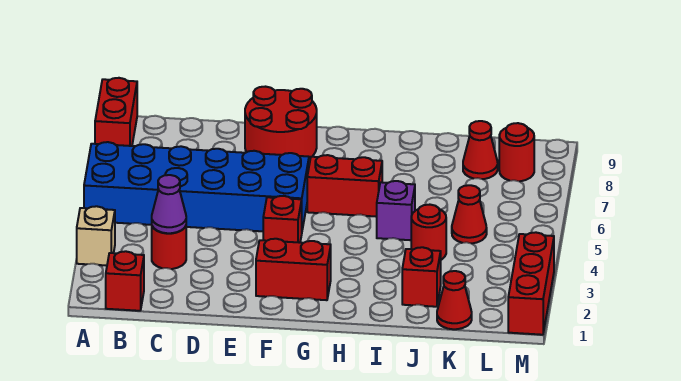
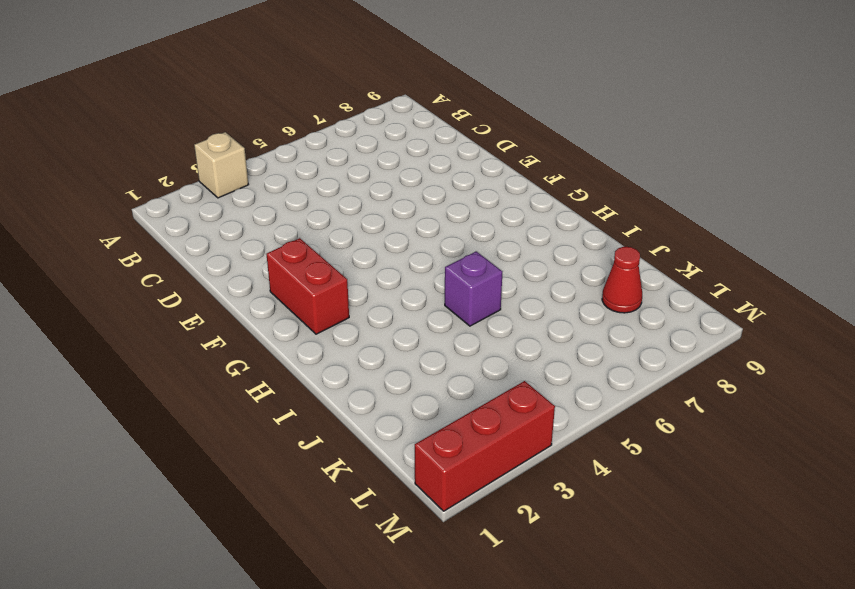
none -> blue 2x6 brick [84,142,309,231]
none -> red 1x2 brick [95,78,137,146]
none -> red 1x1 brick [106,251,144,311]

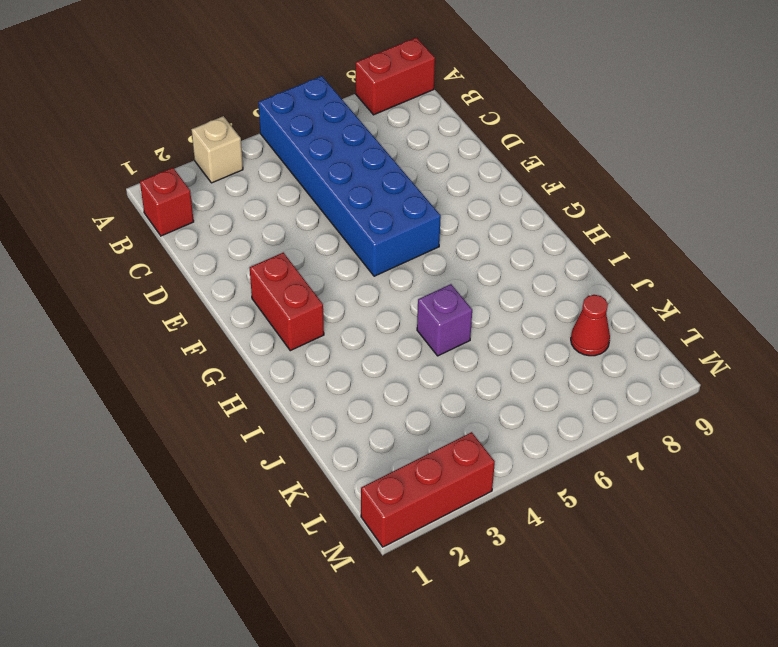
none -> red 1x1 round brick [152,226,186,269]
none -> red 2x2 round brick [245,87,317,159]
none -> red 1x1 brick [263,196,302,243]

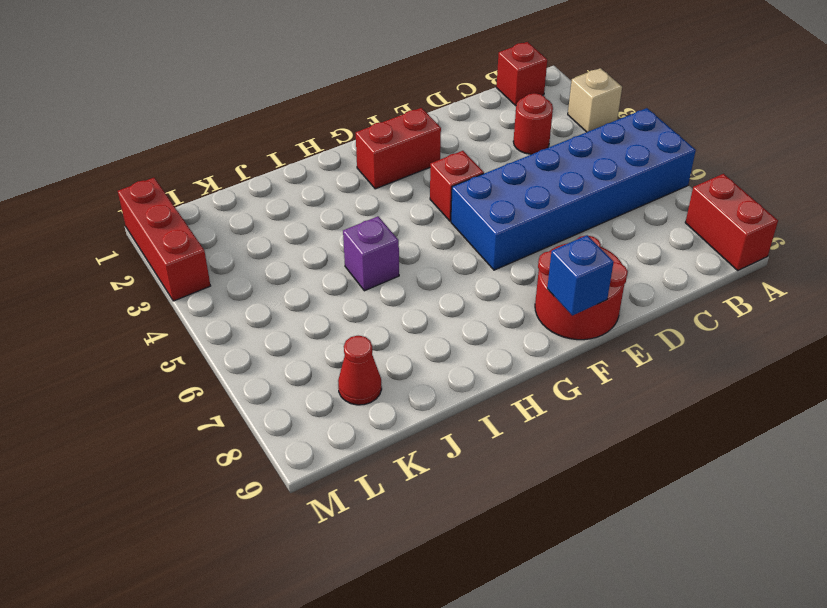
blue 1x1 brick [547,235,614,316] -> none
none -> red 1x2 brick [307,155,382,217]
none -> red 1x1 brick [402,247,441,307]
none -> red 1x1 round brick [411,205,446,260]

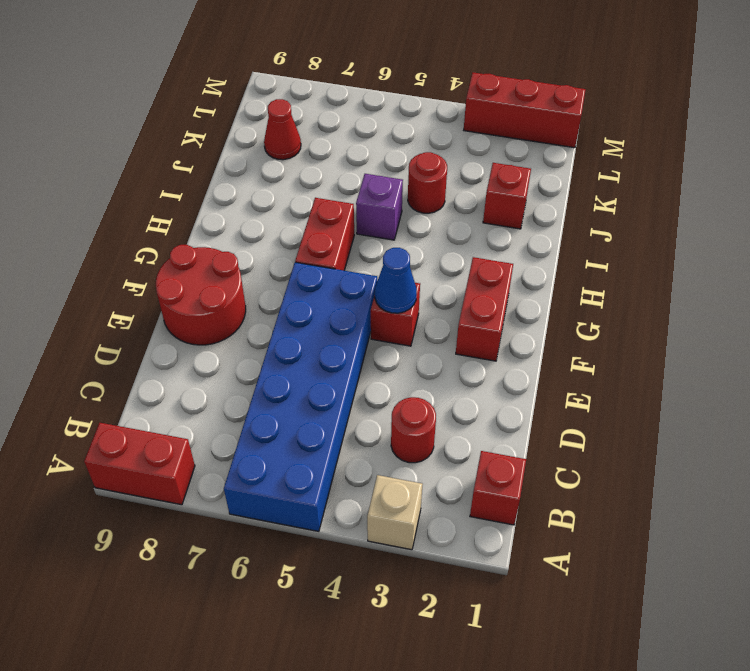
blue 1x1 cone [375,248,417,313] -> none
none -> red 1x1 cone [437,271,472,329]
none -> red 1x1 cone [452,185,487,243]
none -> red 1x1 round brick [499,123,534,181]

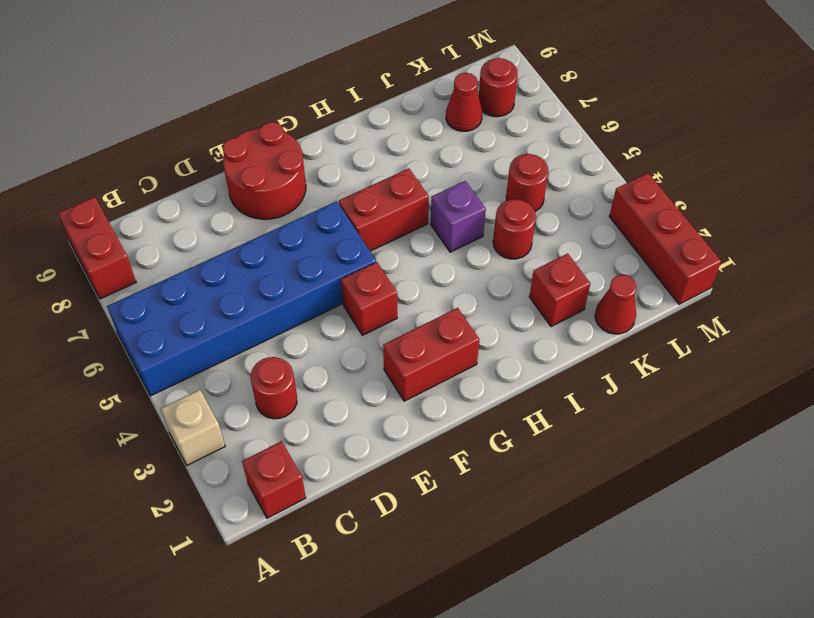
red 1x1 round brick [506,154,548,211] -> red 1x1 cone [452,185,487,243]
none -> purple 1x1 cone [152,175,186,233]

